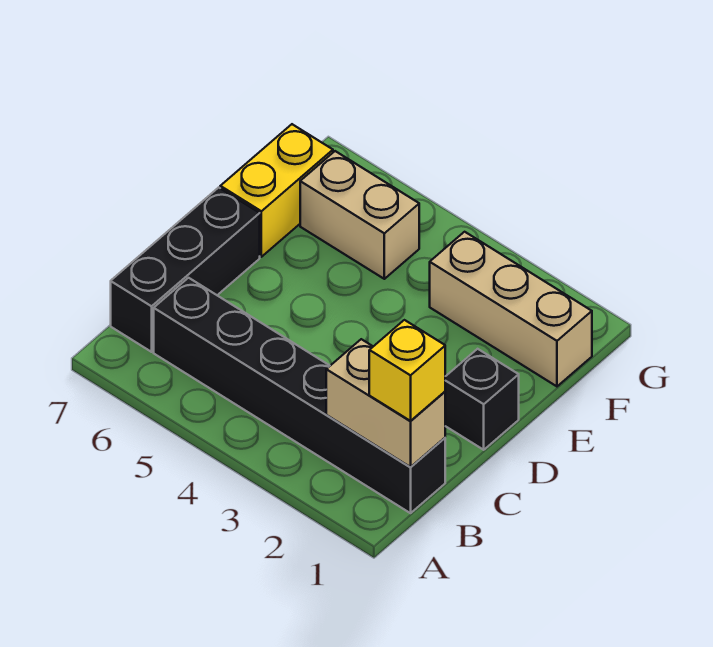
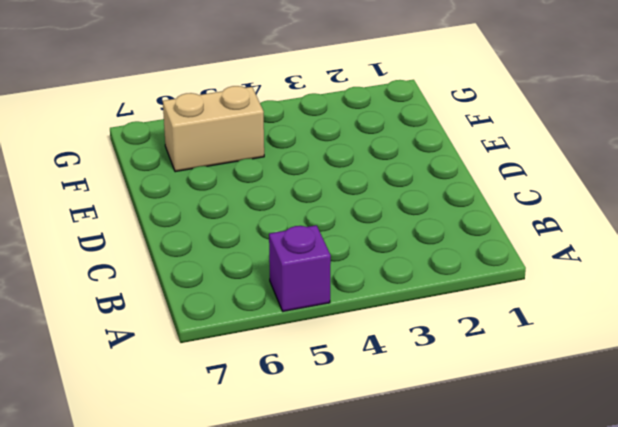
purple 1x1 brick [269,225,331,312] -> none
none -> black 1x6 brick [154,278,445,513]
none -> black 1x3 brick [111,187,260,352]

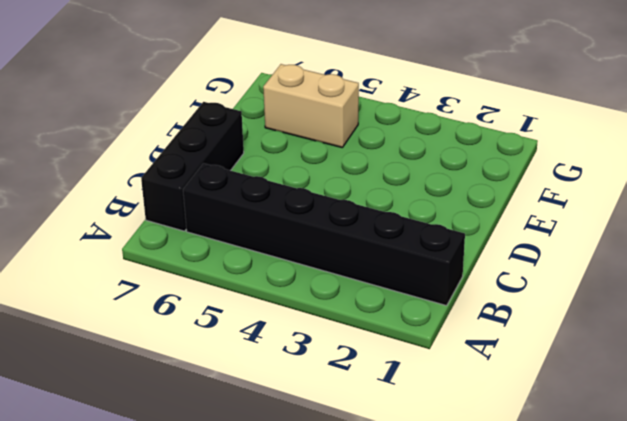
none -> black 1x1 brick [445,349,519,450]
none -> yellow 1x2 brick [220,124,333,257]

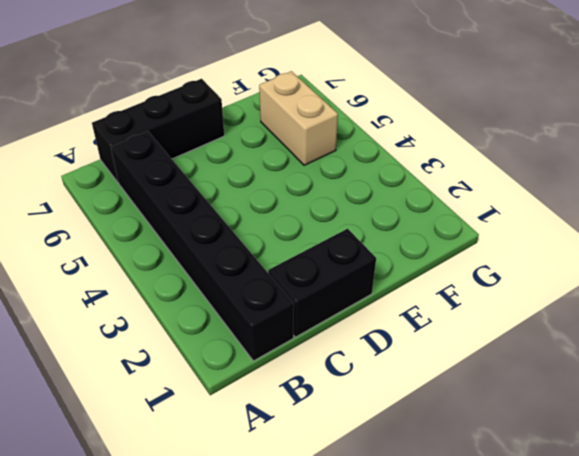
black 1x2 brick [268,229,376,337] -> black 1x1 brick [445,349,519,450]
none -> yellow 1x2 brick [220,124,333,257]
none -> tan 1x3 brick [430,232,592,386]

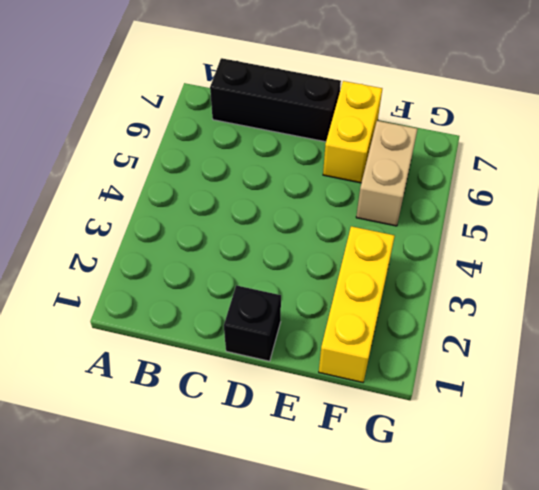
yellow 1x2 brick [323,81,382,183] -> yellow 1x2 brick turned to [220,124,333,257]
yellow 1x3 brick [319,226,395,382] -> tan 1x3 brick [430,232,592,386]
none -> black 1x6 brick [154,278,445,513]
none -> tan 1x2 brick [326,339,445,467]

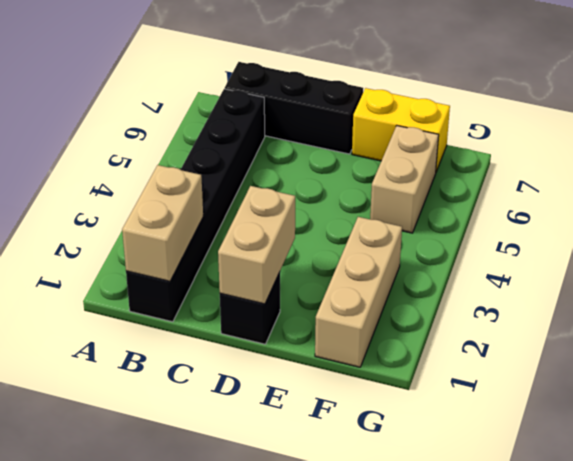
tan 1x2 brick [218,186,295,304] -> none
none -> yellow 1x1 brick [369,320,445,421]

